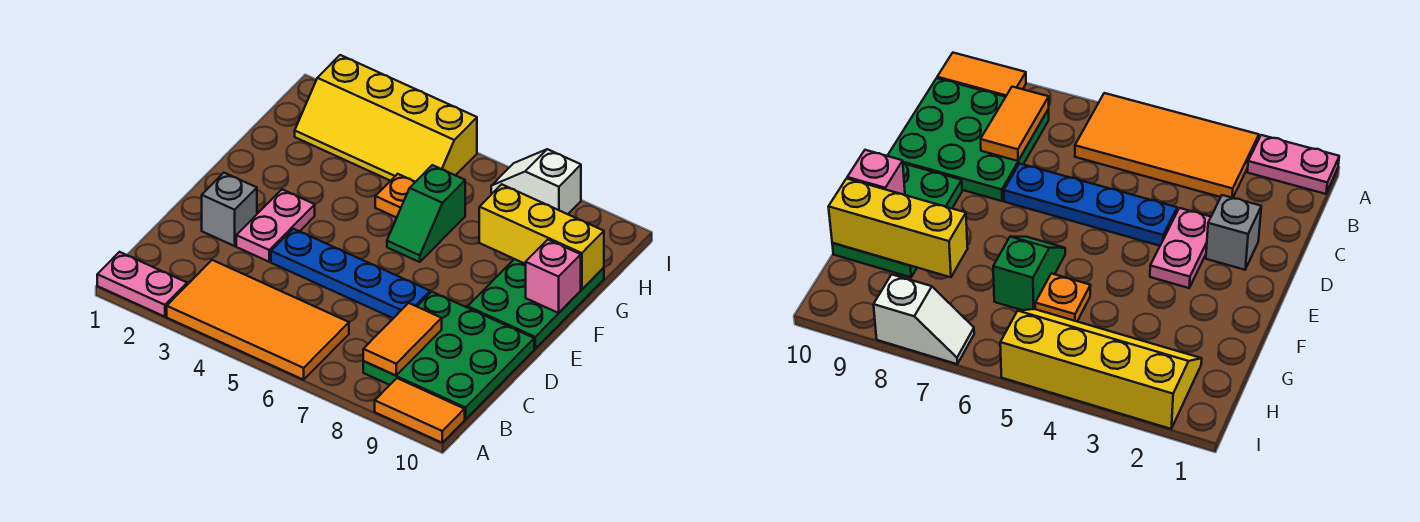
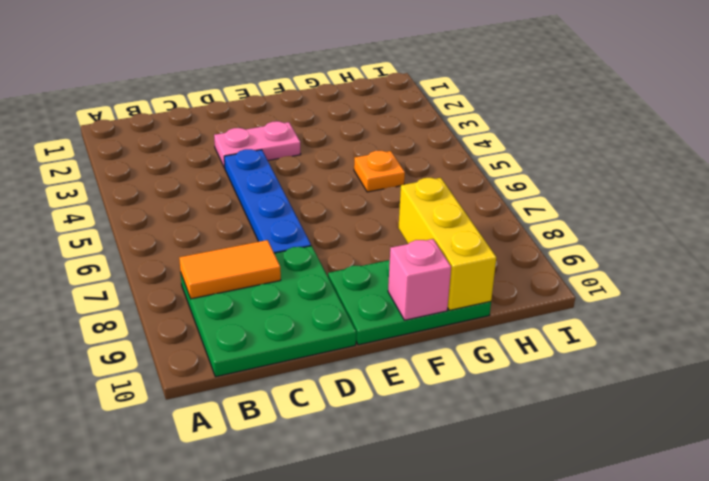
none -> pink 1x2 plate [97,252,187,317]
none -> orange 2x4 tile [167,260,349,380]
none -> orange 1x2 tile [375,378,465,443]

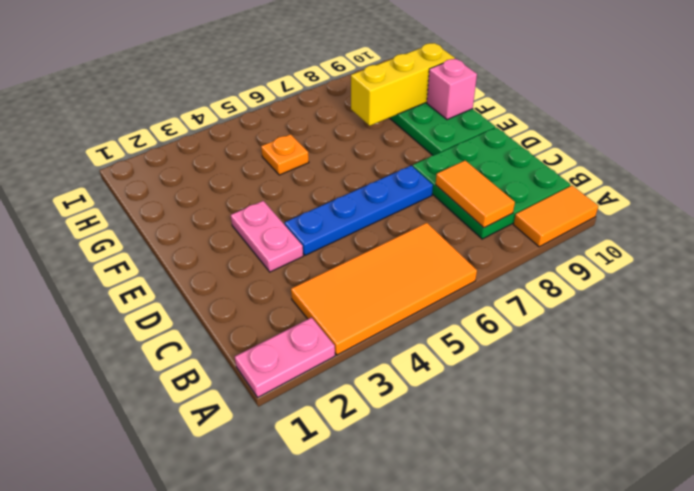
none -> grey 1x1 brick [202,173,257,246]
none -> green 1x2 slope [387,165,465,262]
none -> yellow 2x4 slope [295,55,477,182]

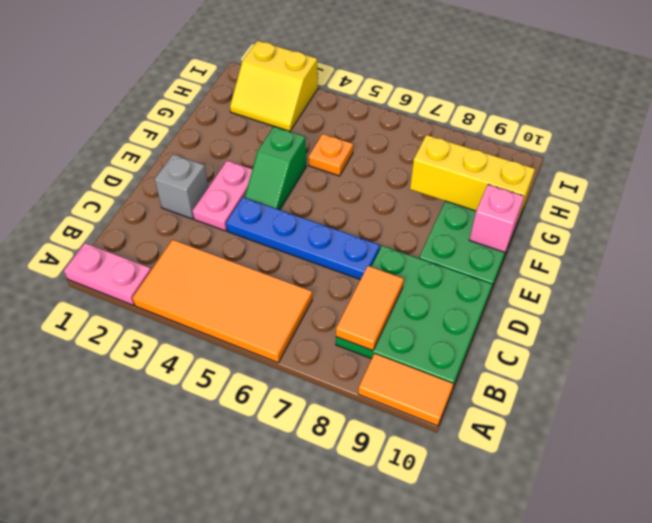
green 1x2 slope [245,127,306,210] -> green 1x2 slope moved to [387,165,465,262]
yellow 2x2 slope [230,41,318,131] -> yellow 2x4 slope [295,55,477,182]
none -> white 1x2 slope [491,149,581,214]

